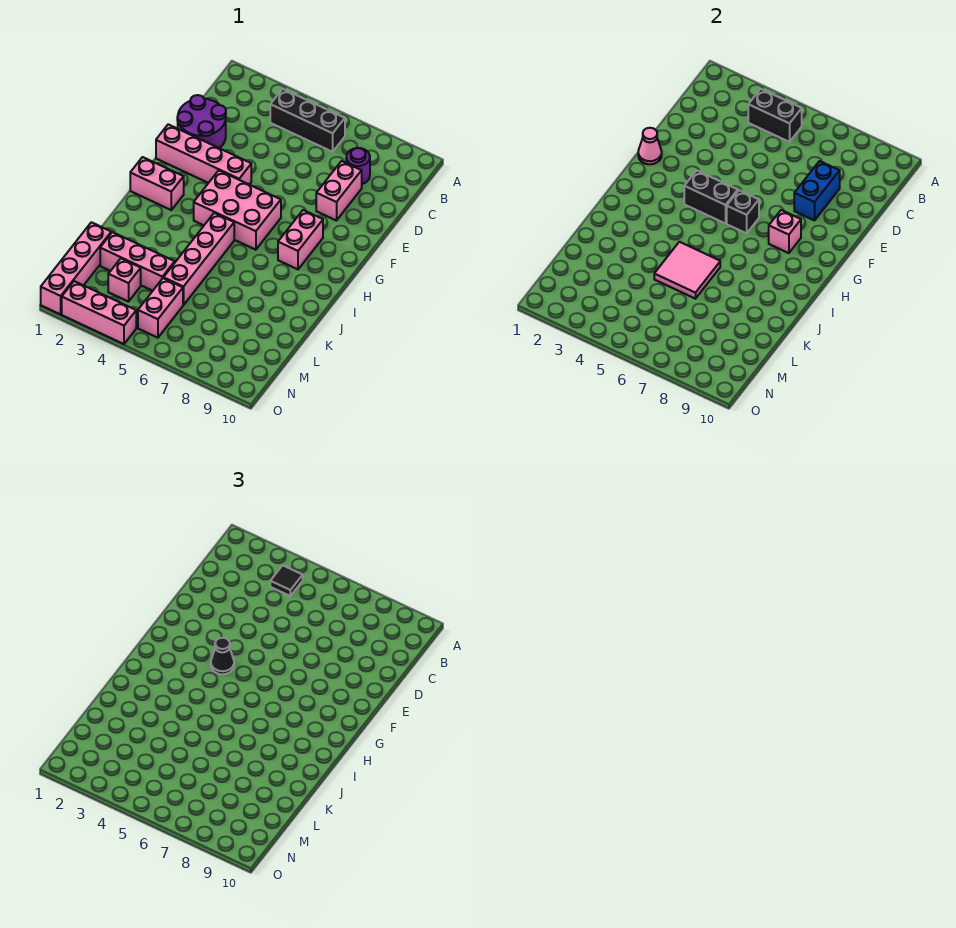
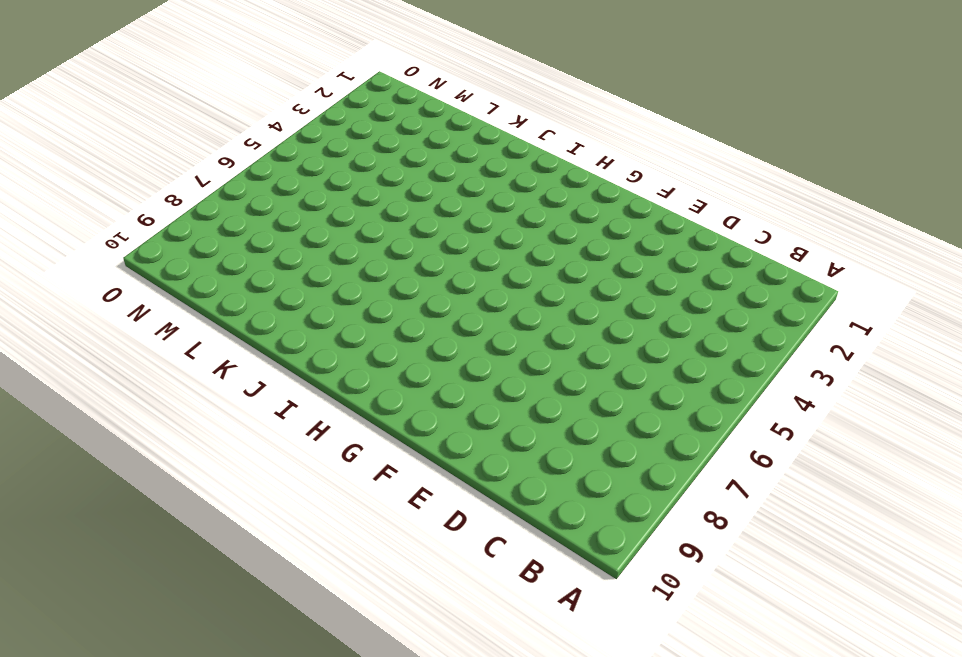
none -> black 1x3 brick [270,89,345,152]
none -> purple 1x1 round brick [346,148,370,184]
none -> purple 2x2 round brick [177,95,226,148]

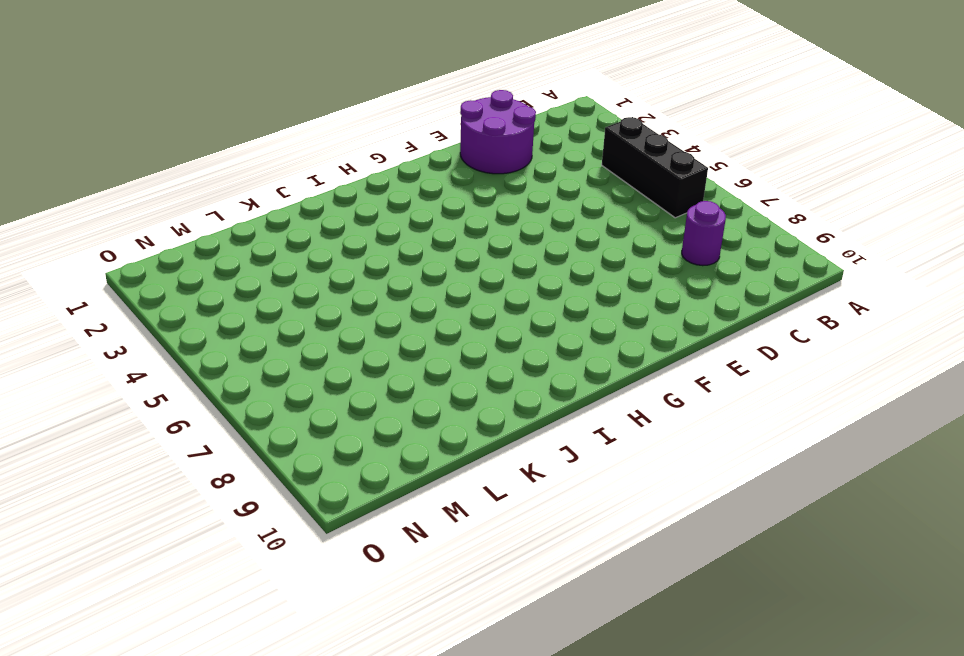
none -> pink 1x2 brick [316,161,362,221]
none -> pink 1x4 brick [156,124,251,184]
none -> pink 2x3 brick [194,170,281,250]

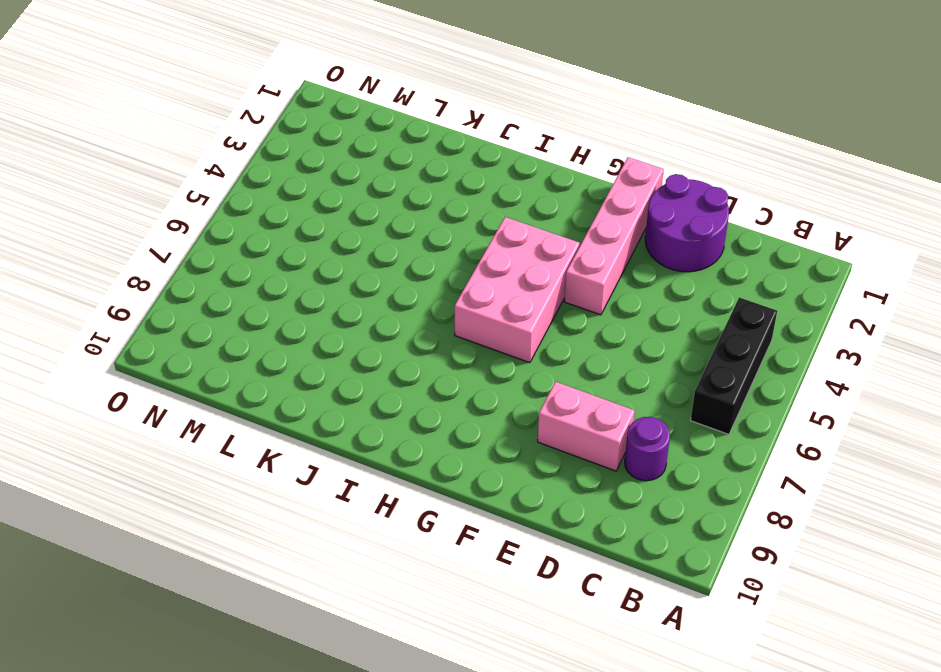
none -> pink 1x2 brick [278,210,323,269]
none -> pink 1x2 brick [130,157,184,210]
none -> pink 1x4 brick [164,213,234,305]

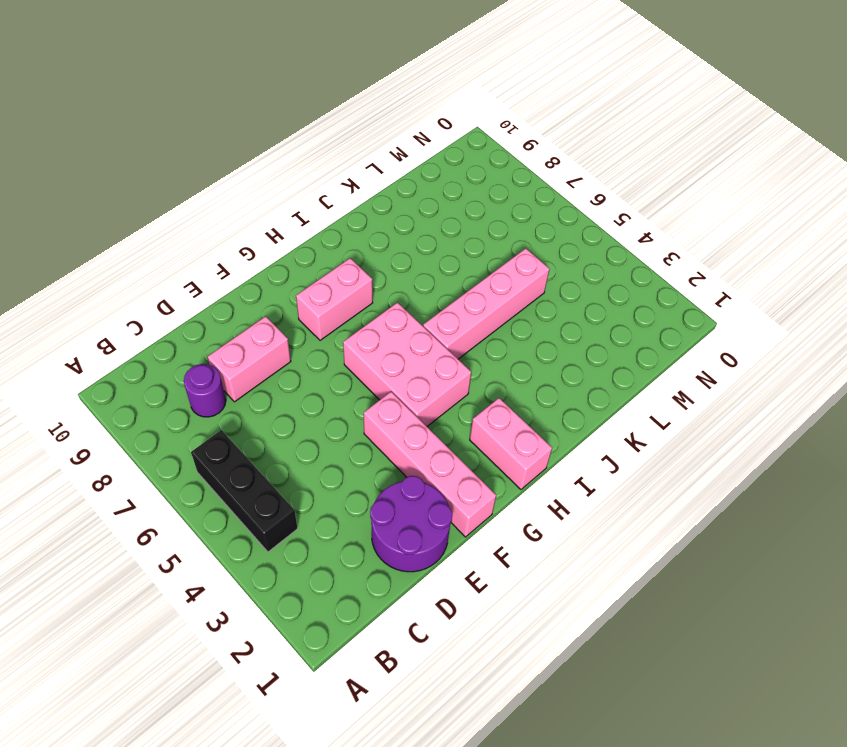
none -> pink 1x4 brick [41,222,111,314]
none -> pink 1x3 brick [100,232,175,291]
none -> pink 1x1 brick [108,259,141,302]

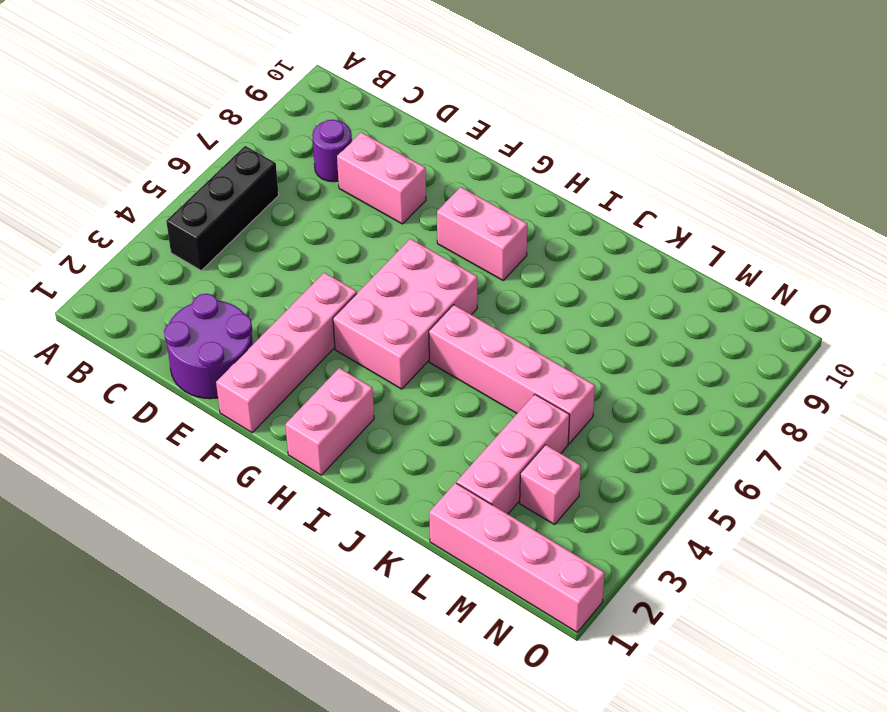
none -> pink 1x2 brick [138,278,183,338]
none -> pink 1x3 brick [62,281,136,344]
none -> black 1x2 brick [748,89,802,142]

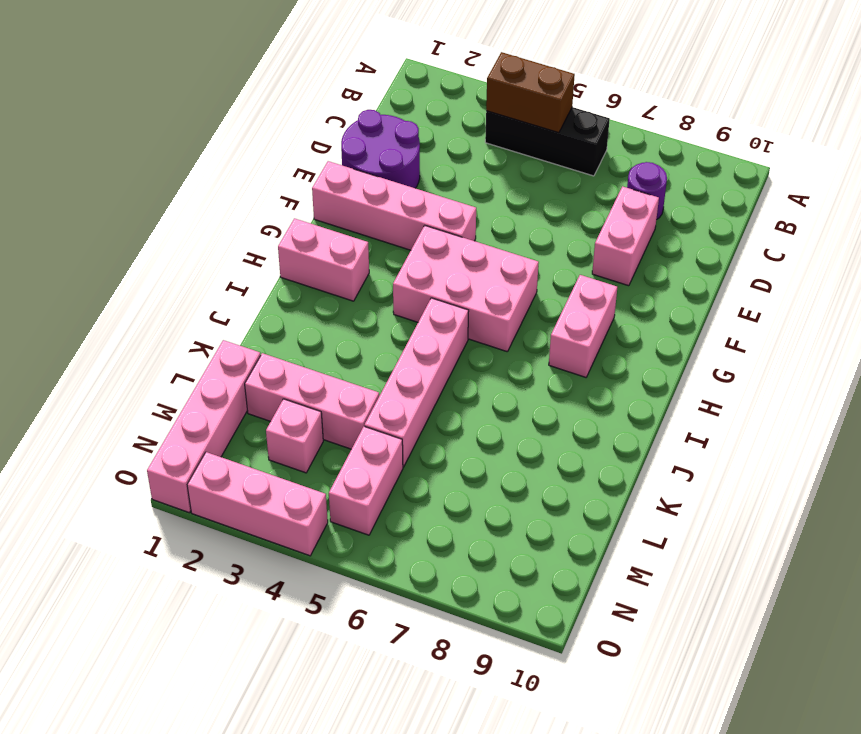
brown 1x2 brick [486,52,575,133] -> black 1x2 brick [748,89,802,142]
none -> blue 1x2 brick [794,161,840,221]
none -> pink 1x1 cone [638,128,662,164]
none -> black 1x2 brick [684,170,738,224]

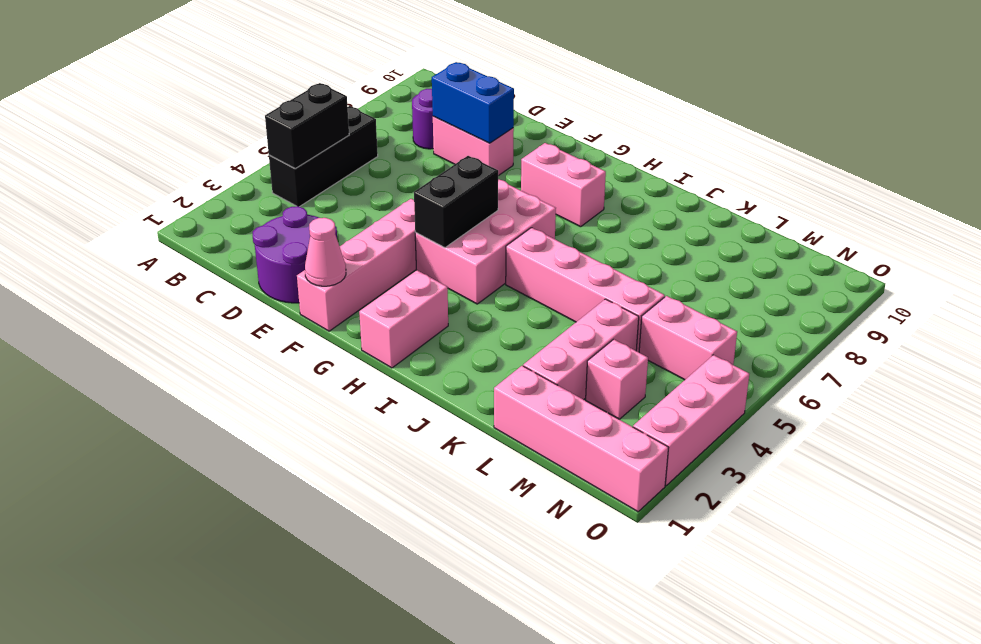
none -> black 1x1 brick [727,190,759,233]
none -> pink 1x1 brick [769,210,801,253]
none -> pink 2x2 tile [654,242,720,299]

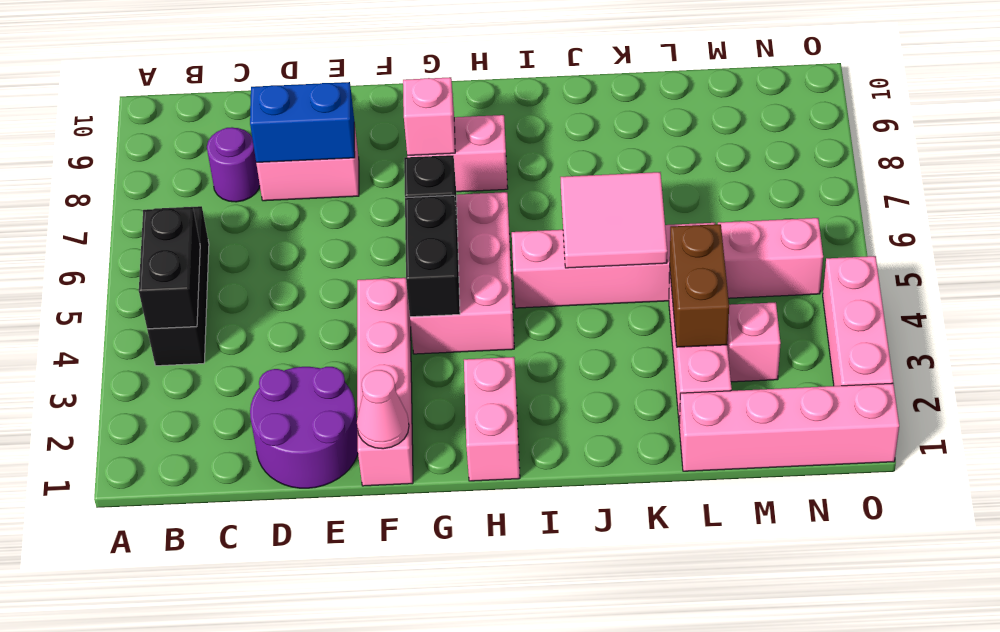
brown 1x2 brick [670,224,729,347] -> none
none -> black 1x1 tile [270,565,303,596]
none -> black 1x1 cone [211,638,234,674]

